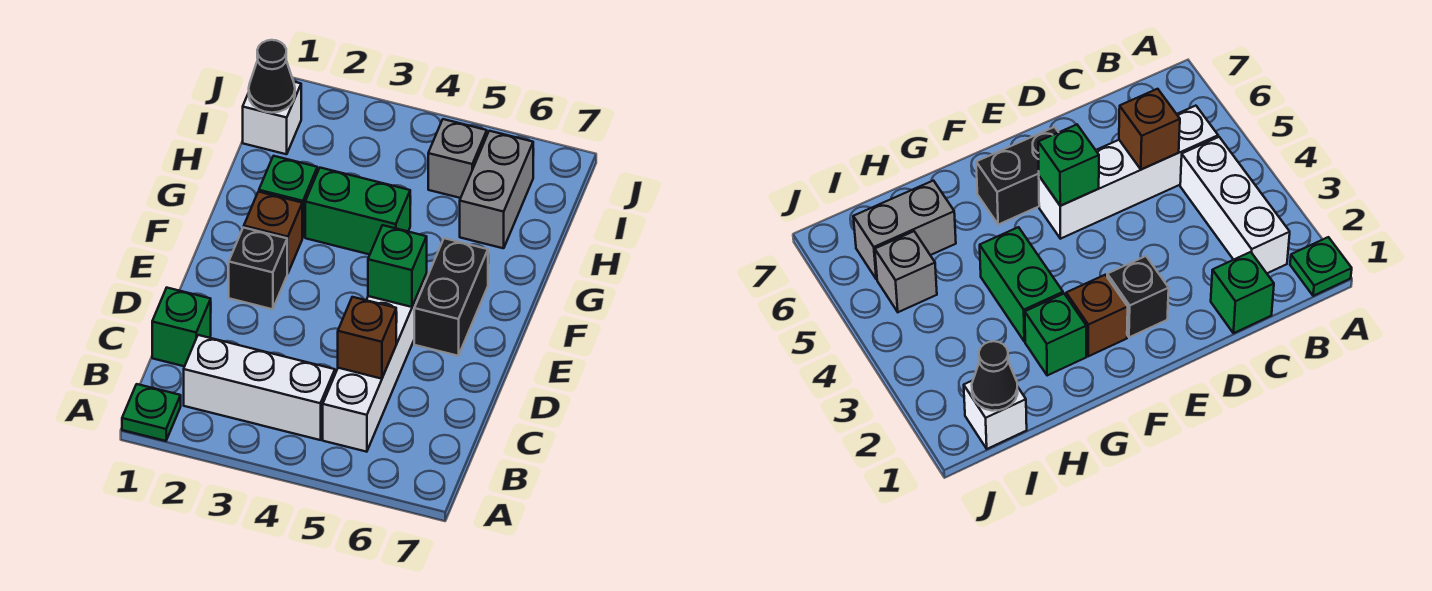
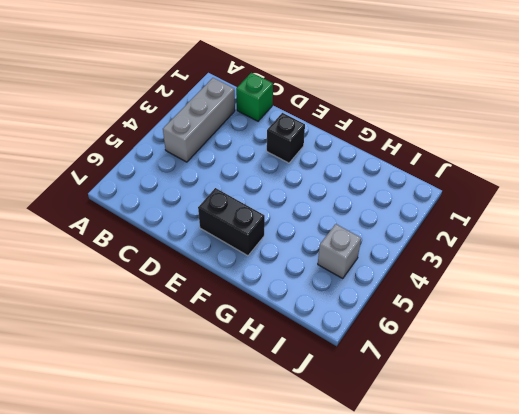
grey 1x3 brick [163,78,235,162] -> white 1x3 brick [184,335,335,440]
none -> green 1x1 plate [122,384,181,441]
none -> white 1x4 brick [323,274,427,452]
none -> brown 1x1 brick [244,192,302,273]

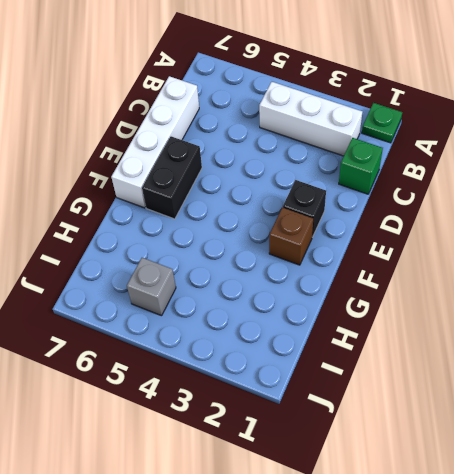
white 1x4 brick [111,76,199,208] -> white 1x4 brick moved to [323,274,427,452]
none -> green 1x1 brick [259,156,317,238]
none -> green 1x2 brick [305,168,410,254]
none -> grey 1x2 brick [460,131,533,248]

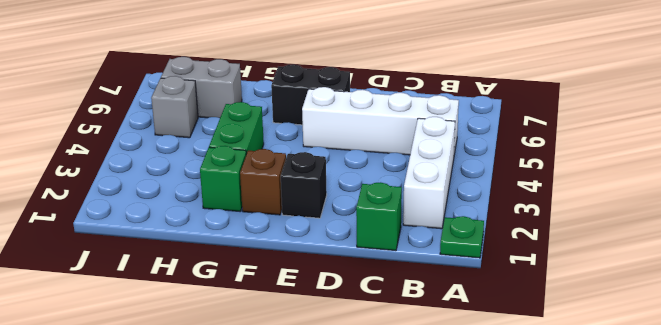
none -> white 1x1 brick [243,82,301,154]
none -> brown 1x1 brick [338,297,396,379]
none -> green 1x1 brick [368,225,427,307]

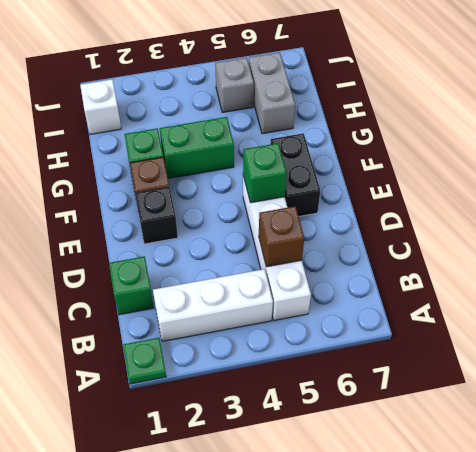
none -> black 1x1 cone [249,40,295,113]

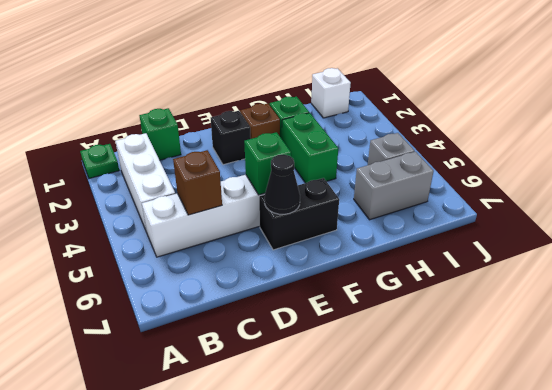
black 1x1 cone [265,155,300,214] -> black 1x1 cone moved to [249,40,295,113]

